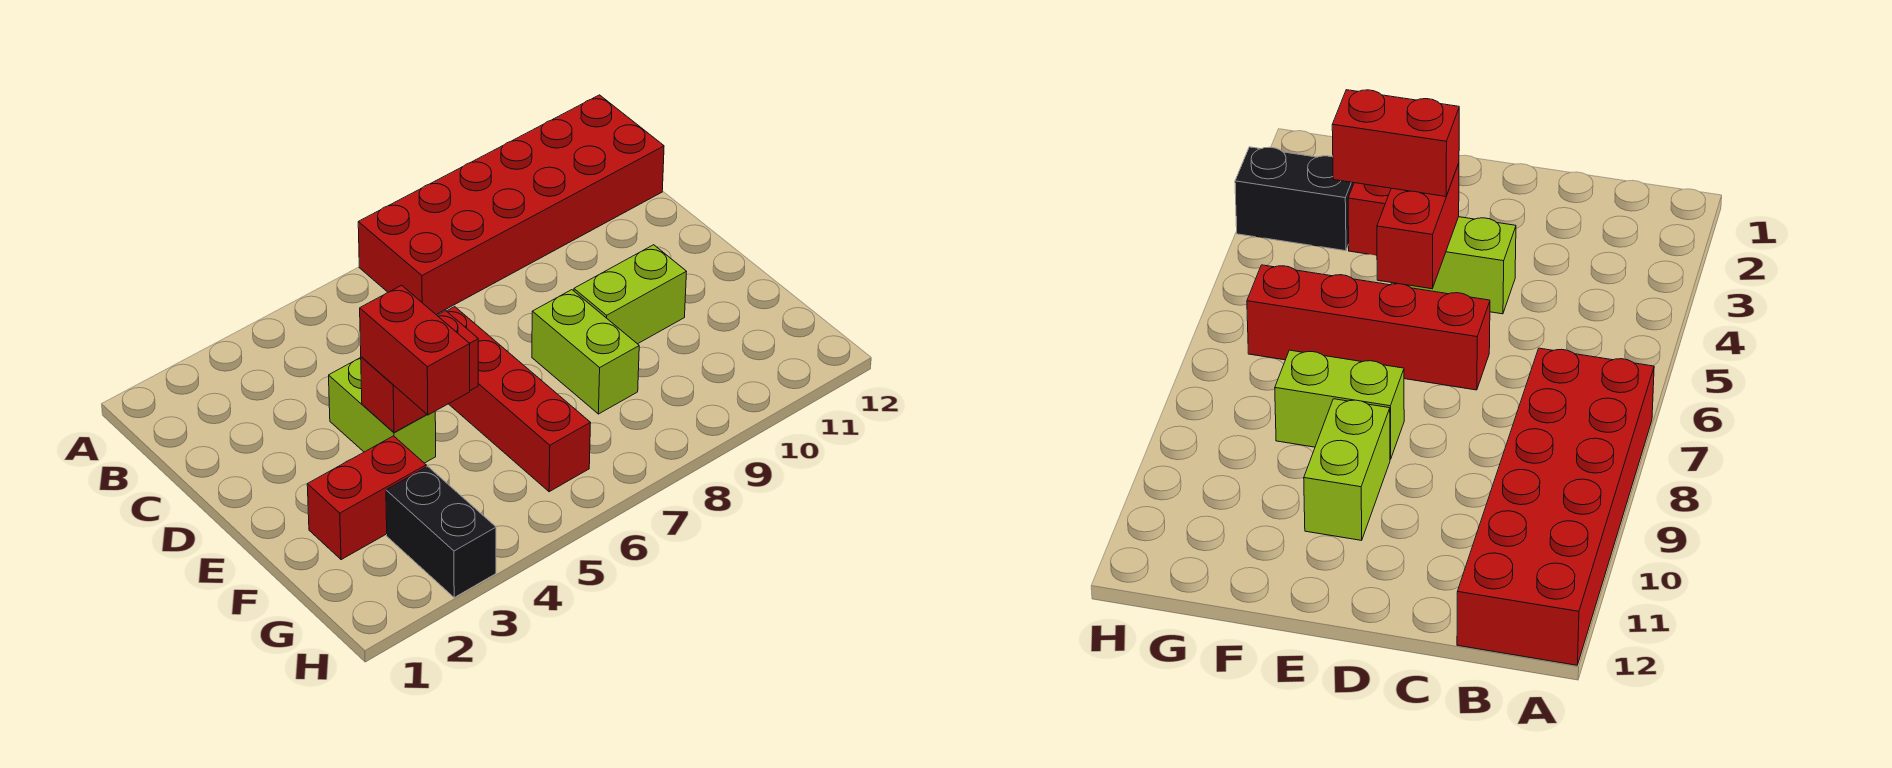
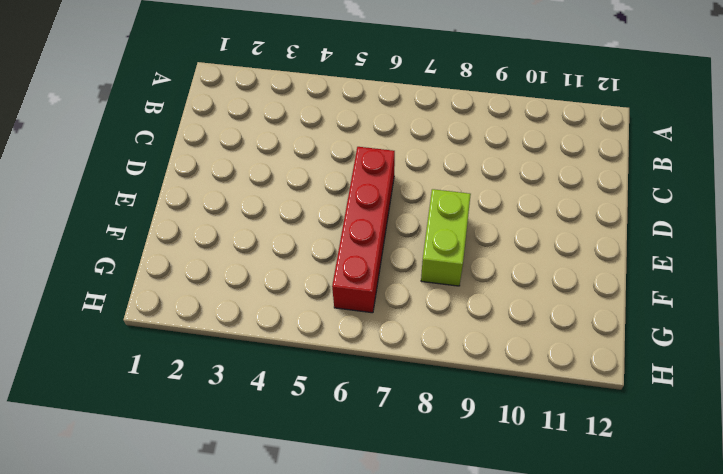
none -> red 2x6 brick [358,95,664,314]
none -> lime 1x2 brick [329,358,436,463]

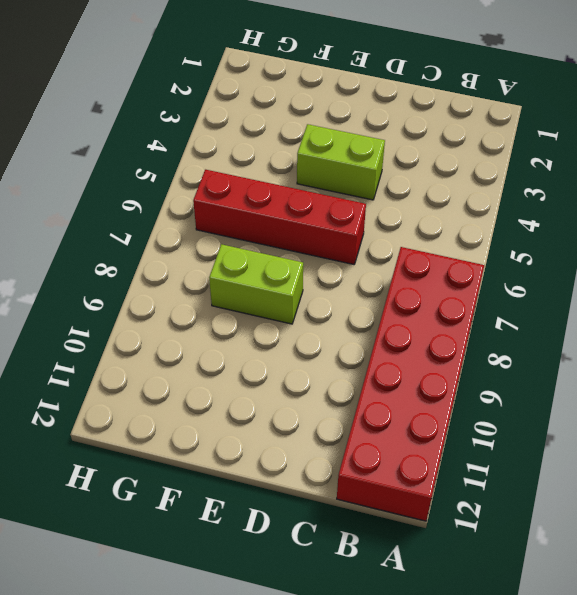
none -> lime 1x2 brick [574,245,687,344]
none -> red 1x2 brick [307,436,426,560]

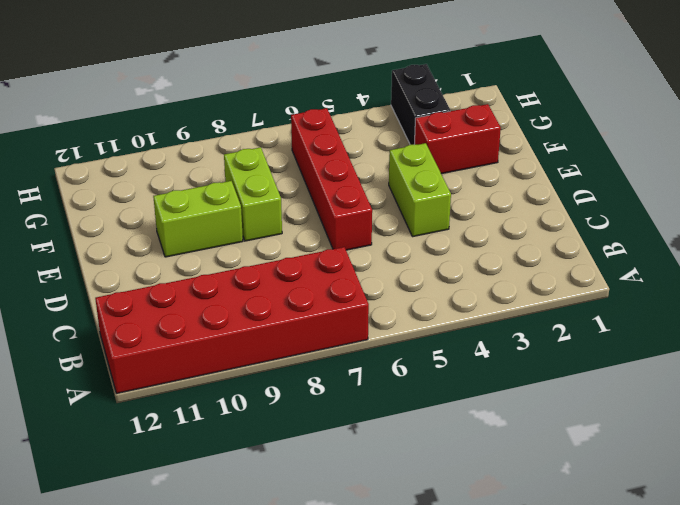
none -> red 1x2 brick [361,311,478,432]
none -> red 1x2 brick [360,285,470,415]

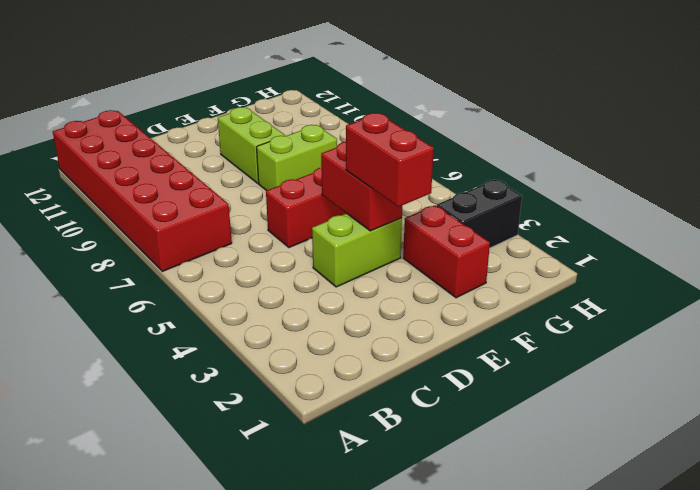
red 1x2 brick [346,113,434,207] -> red 1x2 brick turned to [360,285,470,415]

